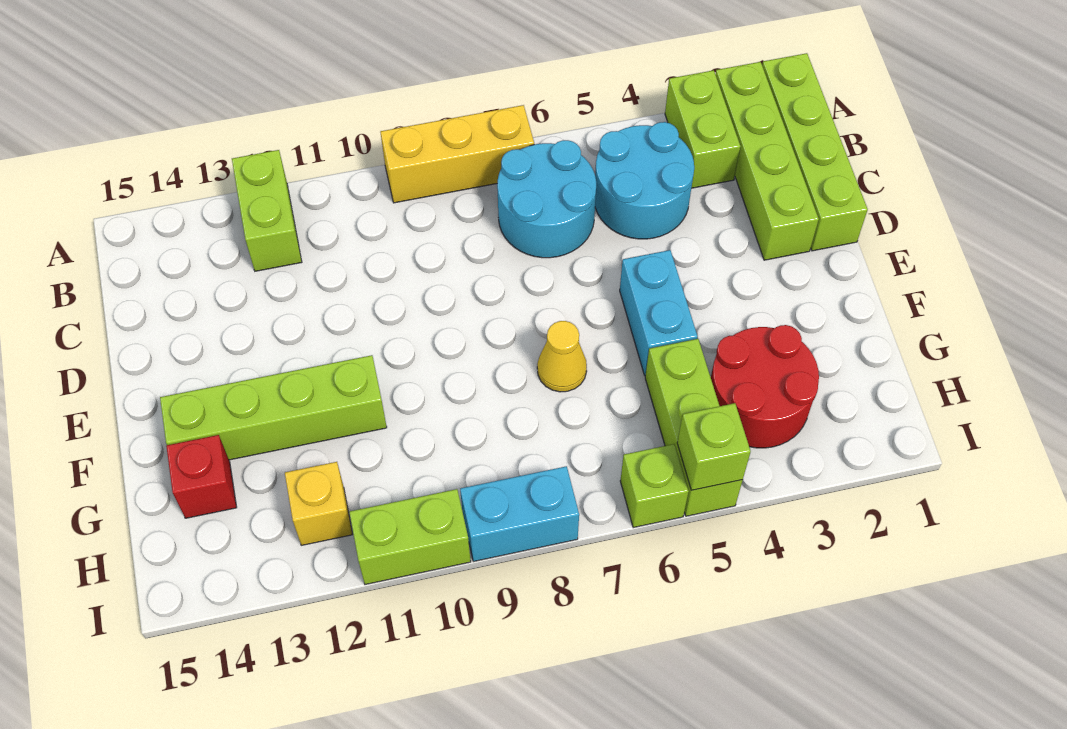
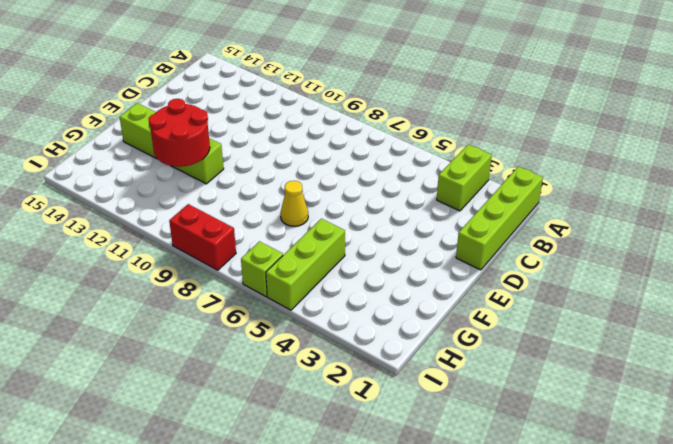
red 2x2 round brick [149,99,210,167] -> red 2x2 round brick moved to [711,325,819,448]
red 1x2 brick [169,204,236,270] -> cyan 1x2 brick [460,466,579,561]
none -> lime 1x4 brick [715,62,819,260]
none -> yellow 1x3 brick [380,105,534,203]
none -> lime 1x2 brick [232,150,302,271]

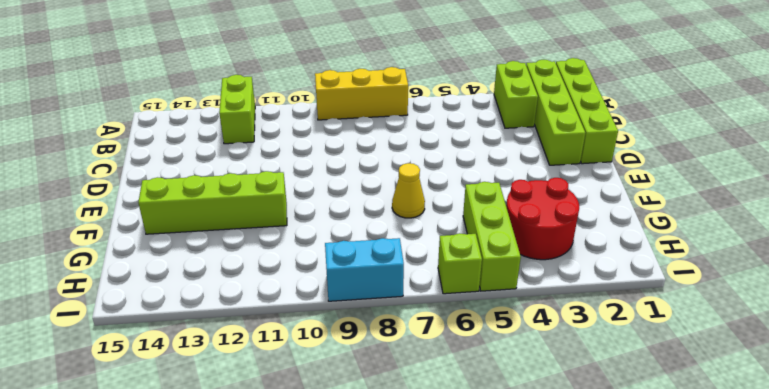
none -> cyan 2x2 round brick [595,122,694,239]
none -> cyan 2x2 round brick [497,140,596,258]
none -> cyan 1x2 brick [620,250,698,375]

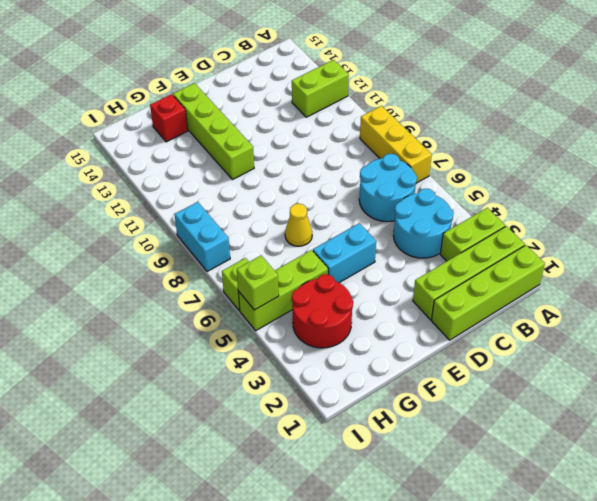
none -> yellow 1x1 brick [285,462,353,545]
none -> lime 1x2 brick [349,489,471,584]

